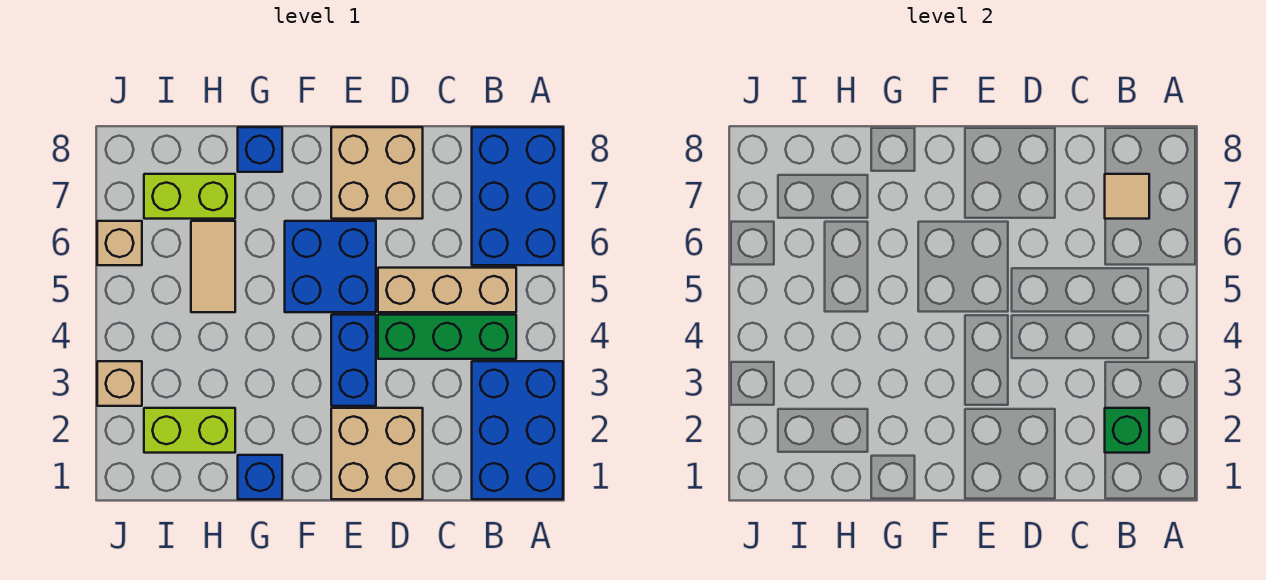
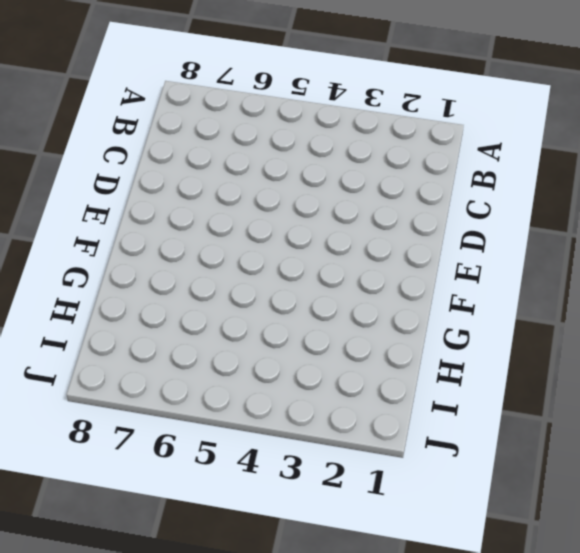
none -> blue 2x3 brick [472,361,563,499]
none -> blue 2x3 brick [472,127,563,265]
none -> green 1x3 brick [378,315,516,359]

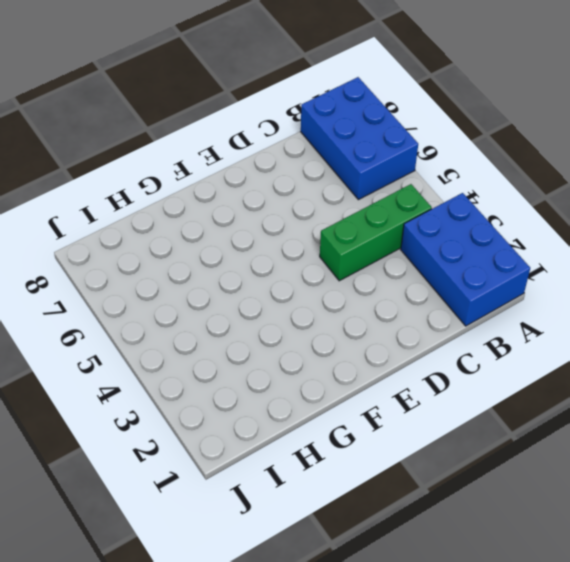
none -> tan 1x3 brick [378,268,516,312]
none -> tan 2x2 brick [331,408,423,499]
none -> tan 2x2 brick [331,127,423,219]

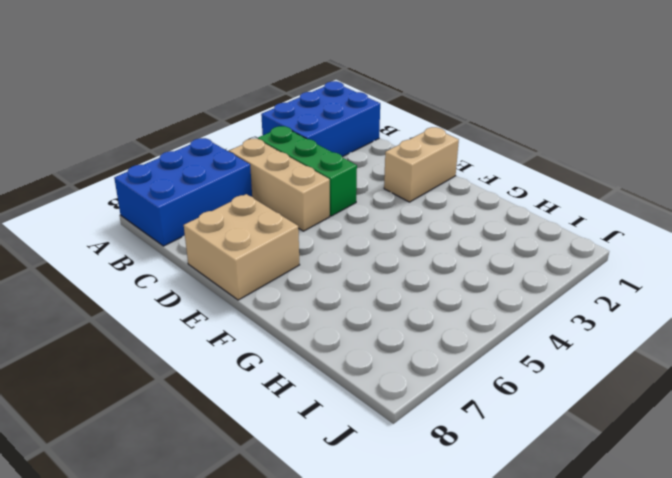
tan 1x2 brick [384,127,459,202] -> tan 2x2 brick [331,408,423,499]
none -> blue 1x2 brick [331,315,376,406]
none -> blue 2x2 brick [285,221,376,312]
none -> blue 1x1 brick [238,455,282,499]

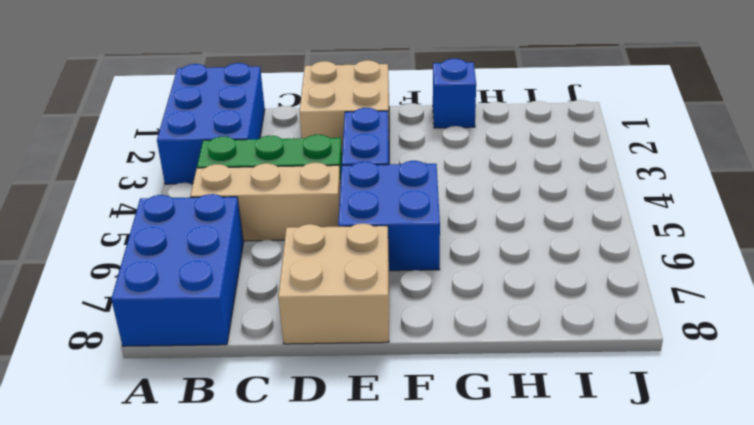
none -> blue 1x1 brick [238,127,282,172]
none -> lime 1x2 brick [144,408,235,453]
none -> tan 1x2 tile [191,221,235,312]

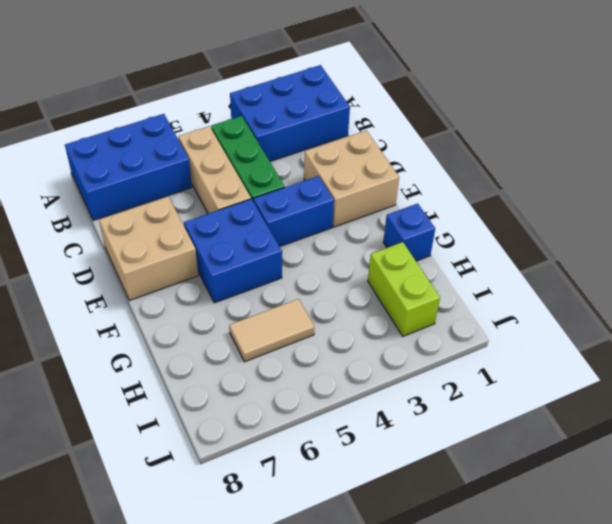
none -> blue 1x1 brick [238,127,282,172]
none -> lime 1x2 brick [144,174,235,219]
none -> tan 1x1 brick [97,361,142,406]

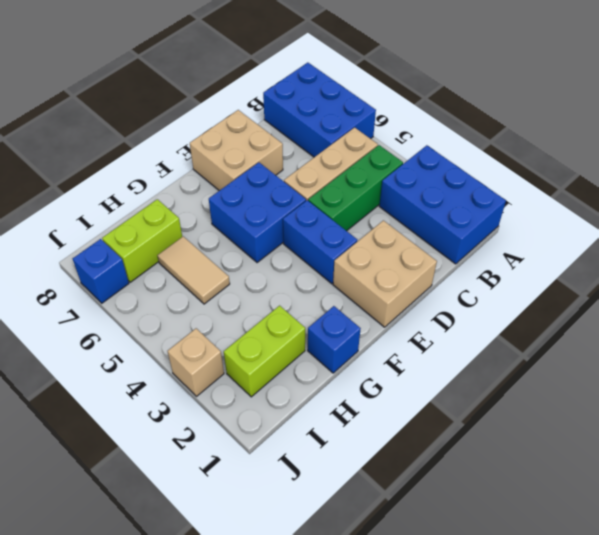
blue 1x1 brick [73,239,129,303] -> blue 1x1 brick moved to [238,127,282,172]
none -> tan 1x1 brick [97,221,142,265]
none -> green 1x1 brick [1105,408,1149,453]
none -> tan 1x1 tile [1105,174,1149,219]

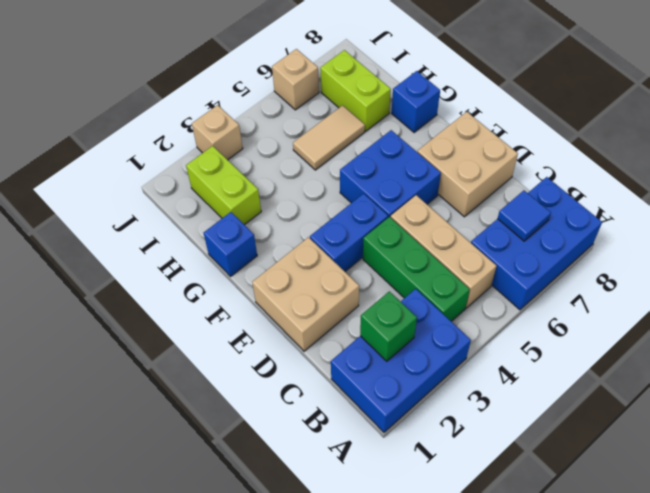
blue 1x1 tile [498,191,551,241] -> tan 1x1 tile [1105,174,1149,219]

